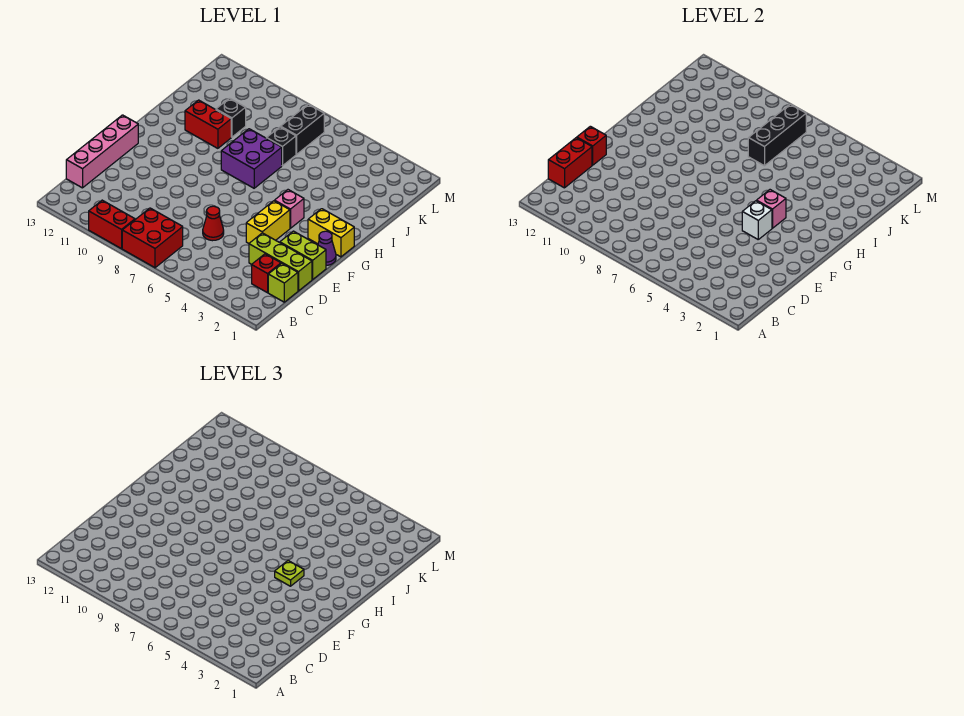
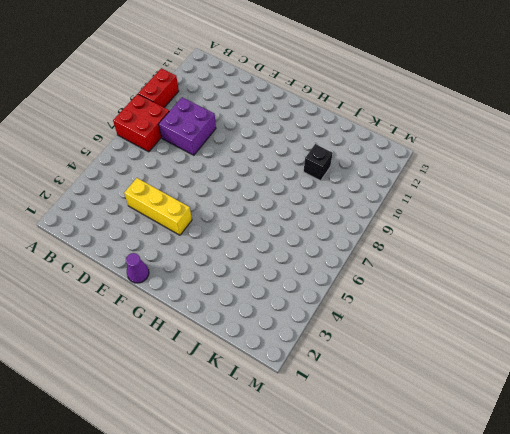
purple 2x2 brick [159,97,216,155] -> purple 2x2 brick moved to [221,129,282,188]
yellow 1x3 brick [124,178,192,235] -> yellow 1x2 brick [246,201,290,243]
none -> lime 1x1 brick [268,264,298,302]
none -> red 1x1 brick [252,254,281,293]
none -> pink 1x4 brick [66,115,138,188]

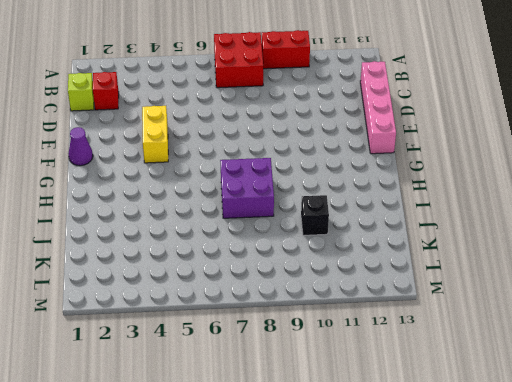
none -> lime 1x3 brick [249,233,312,291]
none -> red 1x1 cone [203,206,224,241]
none -> lime 1x2 brick [280,231,326,279]

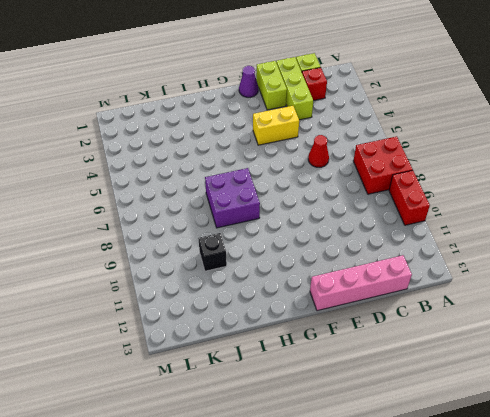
none -> yellow 1x2 brick [308,209,354,257]
none -> pink 1x1 brick [275,190,304,228]
none -> red 1x2 brick [185,100,231,148]

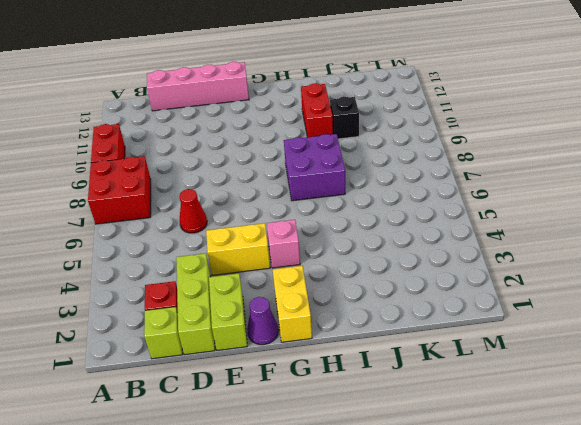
none -> black 1x1 brick [267,127,296,166]
none -> black 1x2 brick [281,104,324,154]
none -> red 1x2 brick [548,138,592,188]

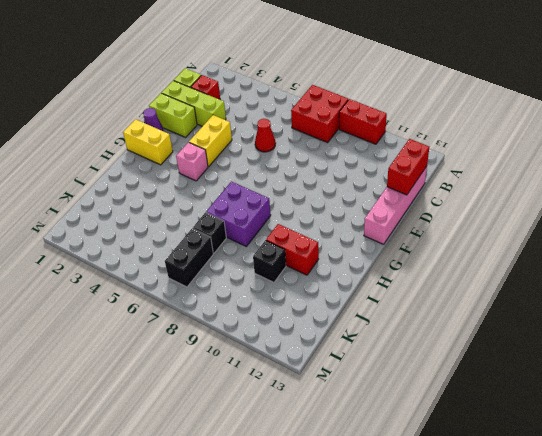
none -> red 1x1 brick [577,126,606,165]
none -> white 1x1 brick [742,201,772,239]
none -> pink 1x1 brick [757,190,786,228]

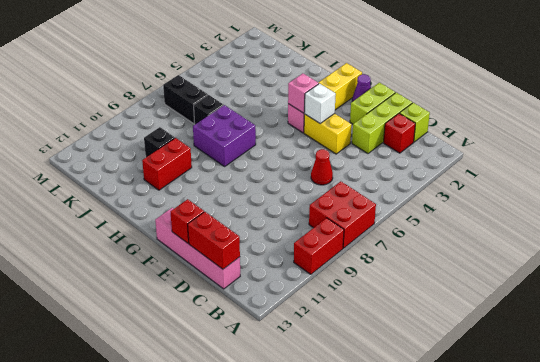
none -> black 1x3 brick [748,104,806,166]
none -> lime 1x1 plate [275,561,304,586]

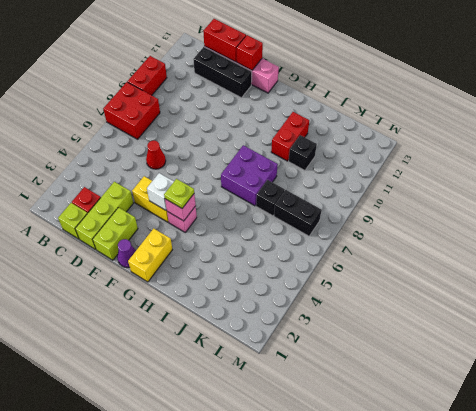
black 1x3 brick [193,47,252,98] -> black 1x3 brick moved to [748,104,806,166]

